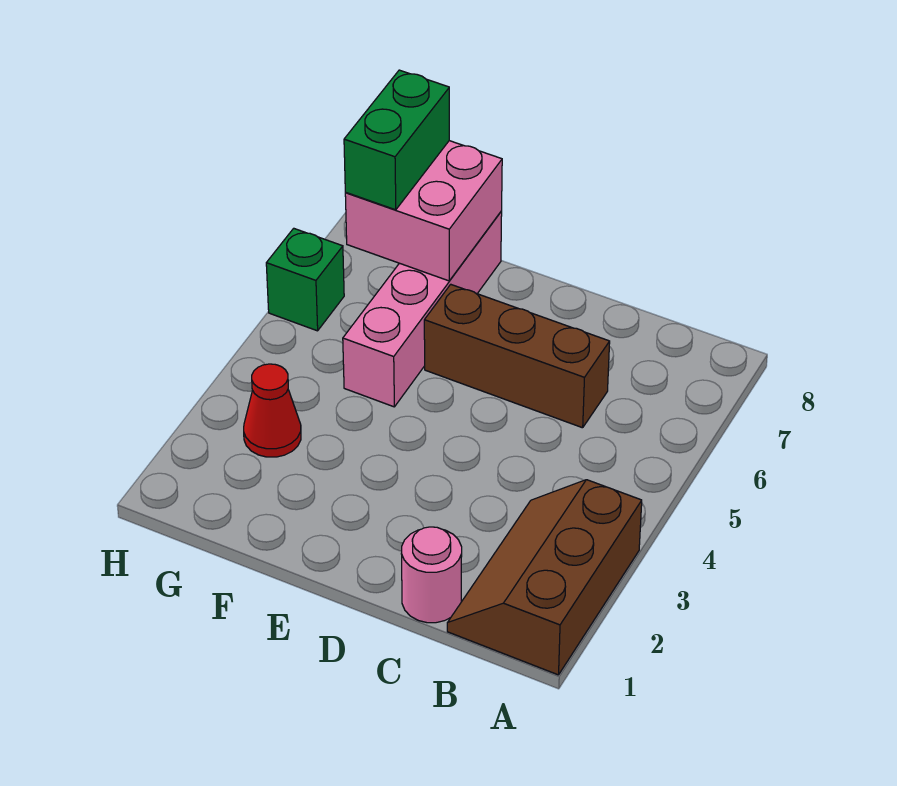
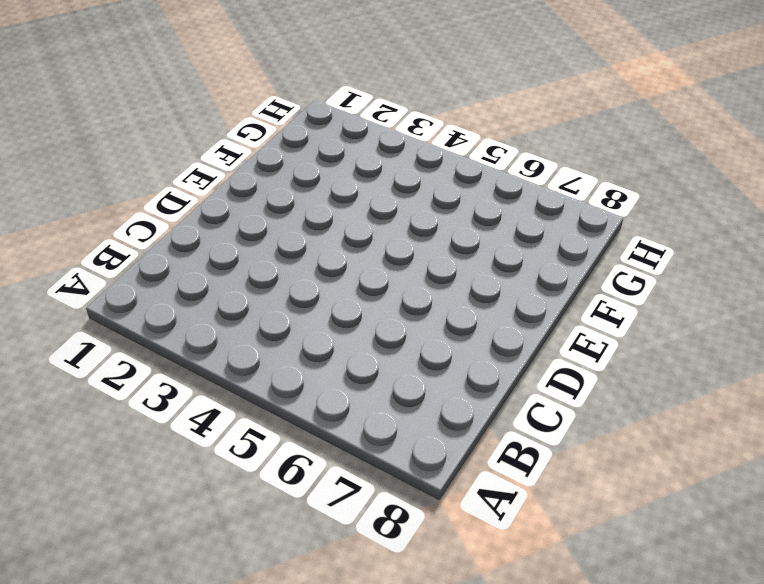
none -> brown 2x3 slope [447,480,642,675]
none -> pink 1x1 round brick [401,527,462,623]

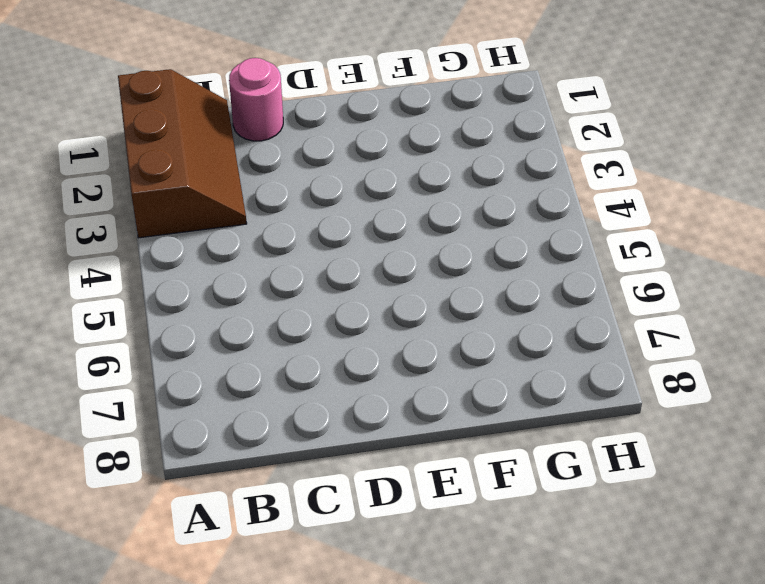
none -> brown 1x3 brick [424,284,610,428]
none -> pink 1x4 brick [343,211,502,407]

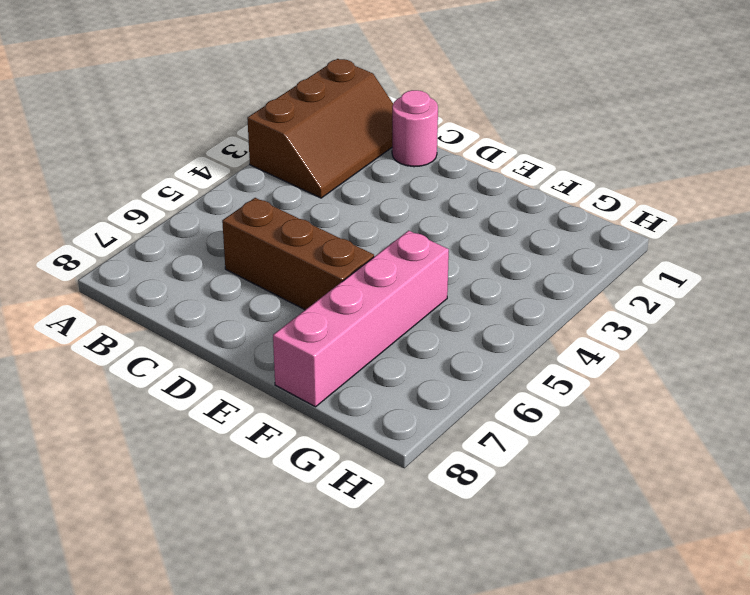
none -> red 1x1 cone [244,364,301,457]
none -> green 1x1 brick [266,228,344,331]

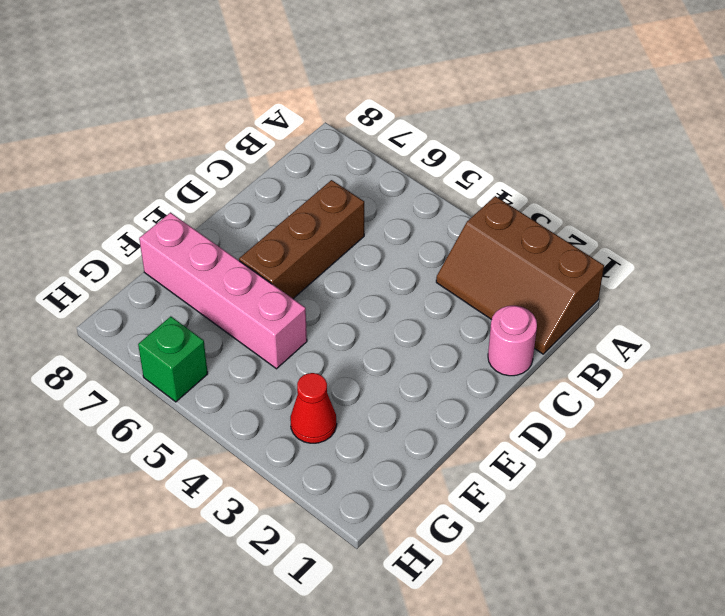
none -> pink 2x2 brick [345,141,502,281]
none -> green 1x2 brick [344,70,449,210]

